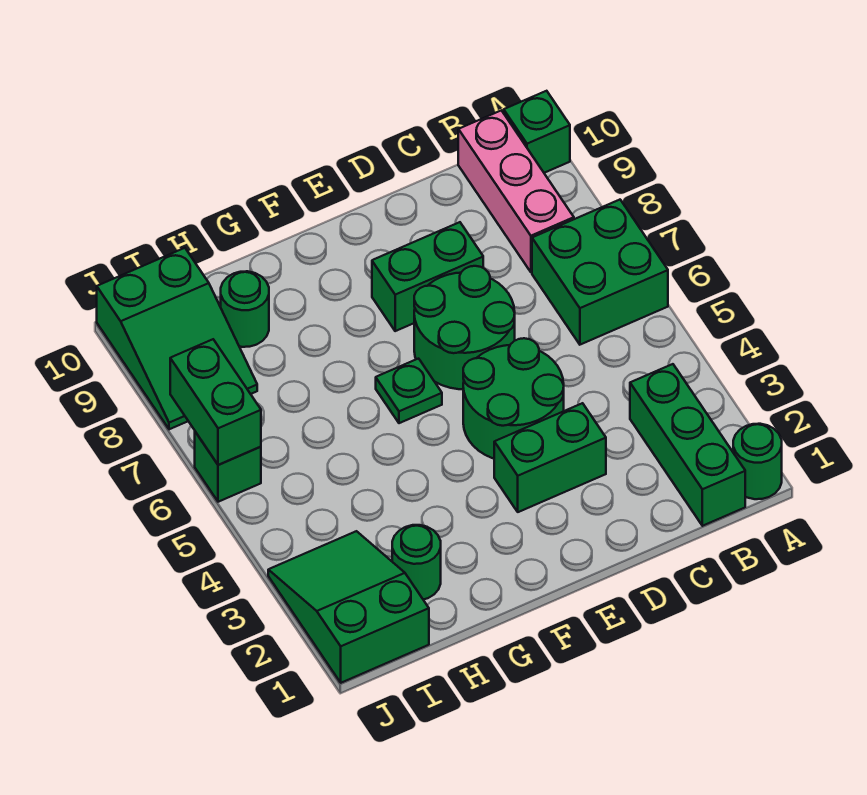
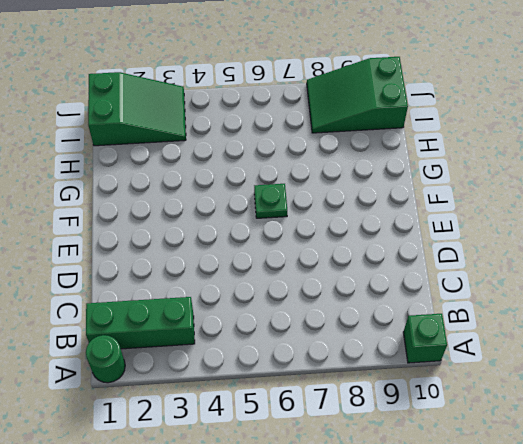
none -> green 2x2 brick [532,200,668,345]
none -> pink 1x3 brick [458,110,574,272]
none -> green 1x2 brick [494,403,606,512]

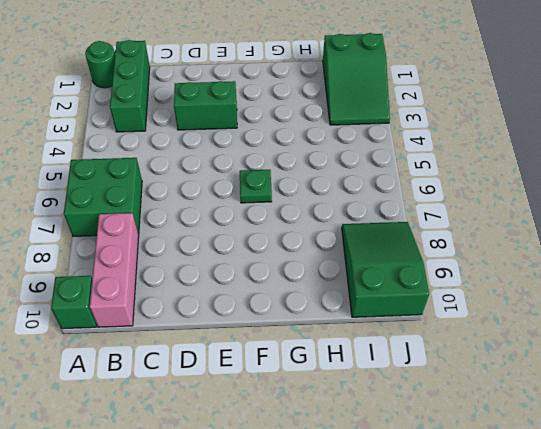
none -> green 2x2 round brick [463,338,564,459]
none -> green 2x2 round brick [414,266,515,389]
none -> green 1x2 brick [372,222,483,331]

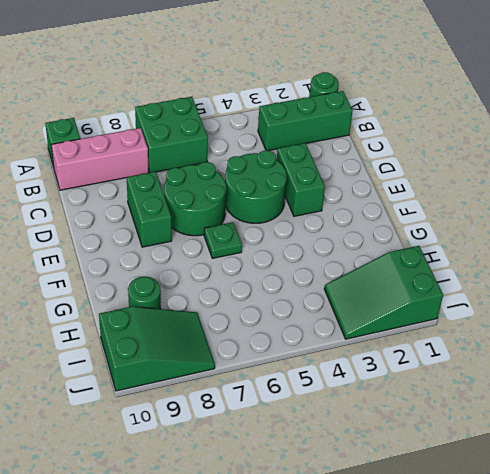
none -> green 1x1 round brick [392,525,441,600]
none -> green 1x1 brick [195,432,261,502]
none -> green 1x2 brick [170,339,261,465]

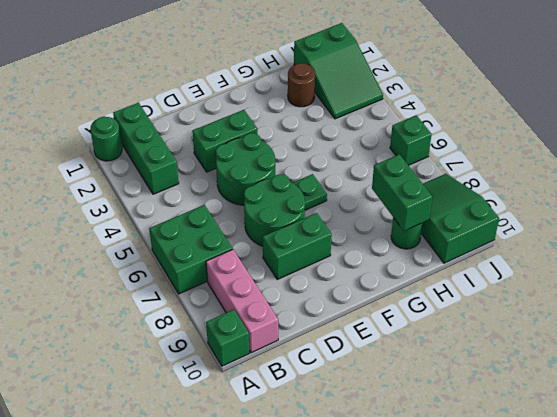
brown 1x1 round brick [288,63,315,107] -> green 1x1 round brick [392,525,441,600]
green 1x2 brick [372,154,432,231] -> green 1x2 brick moved to [170,339,261,465]

